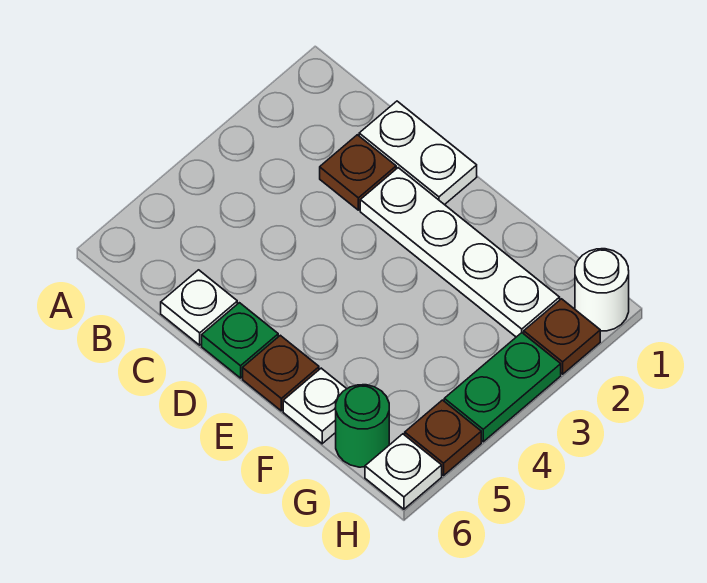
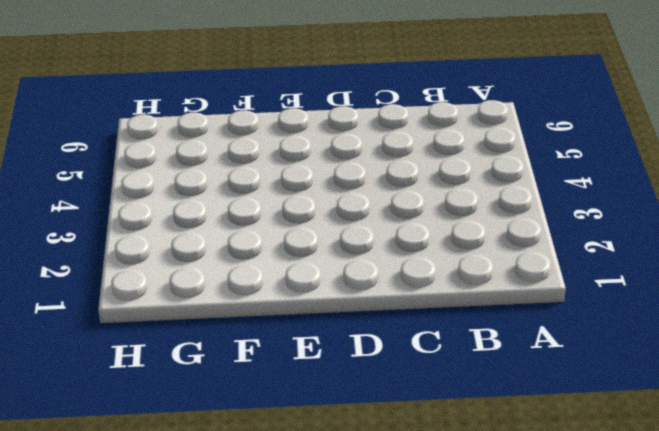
none -> white 1x2 plate [359,101,477,205]
none -> brown 1x1 plate [320,135,396,210]
none -> white 1x1 plate [161,270,237,345]

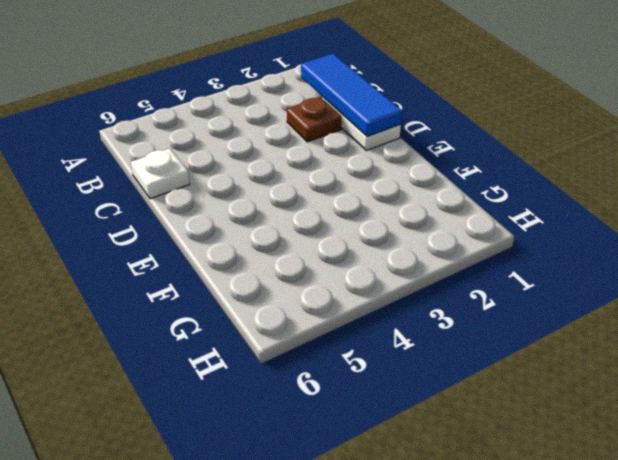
blue 1x3 tile [301,54,402,136] -> none
none -> white 1x4 plate [360,168,560,337]
none -> green 1x1 plate [202,303,278,378]
none -> brown 1x1 plate [243,335,319,411]

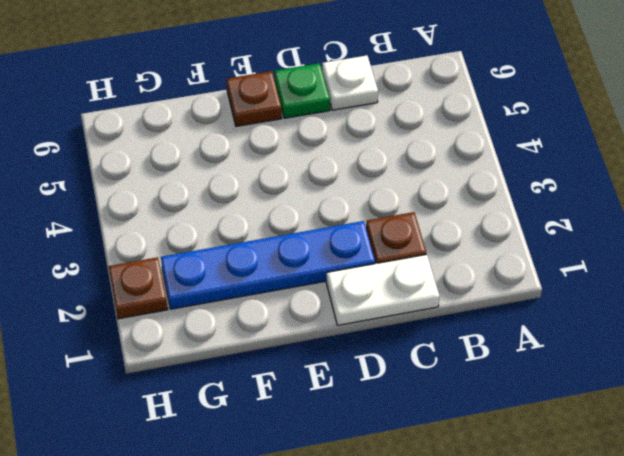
blue 1x4 plate [161,221,375,309] -> white 1x4 plate [360,168,560,337]
none -> white 1x1 plate [283,368,347,444]
none -> green 1x1 round brick [336,385,389,467]
none -> white 1x1 round brick [575,249,629,331]

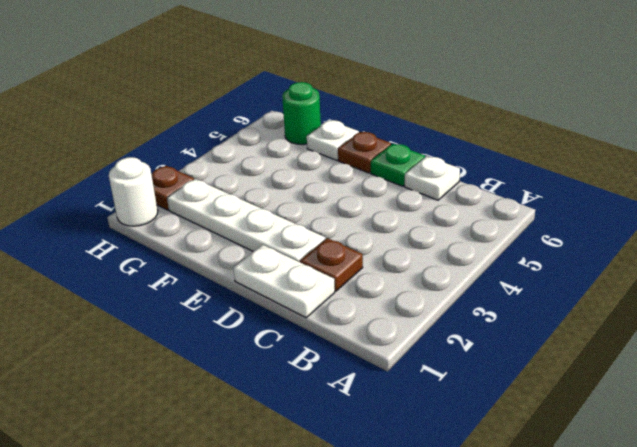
none -> green 1x2 plate [444,333,561,442]
none -> brown 1x1 plate [405,400,481,475]
none -> white 1x1 plate [365,434,442,509]

